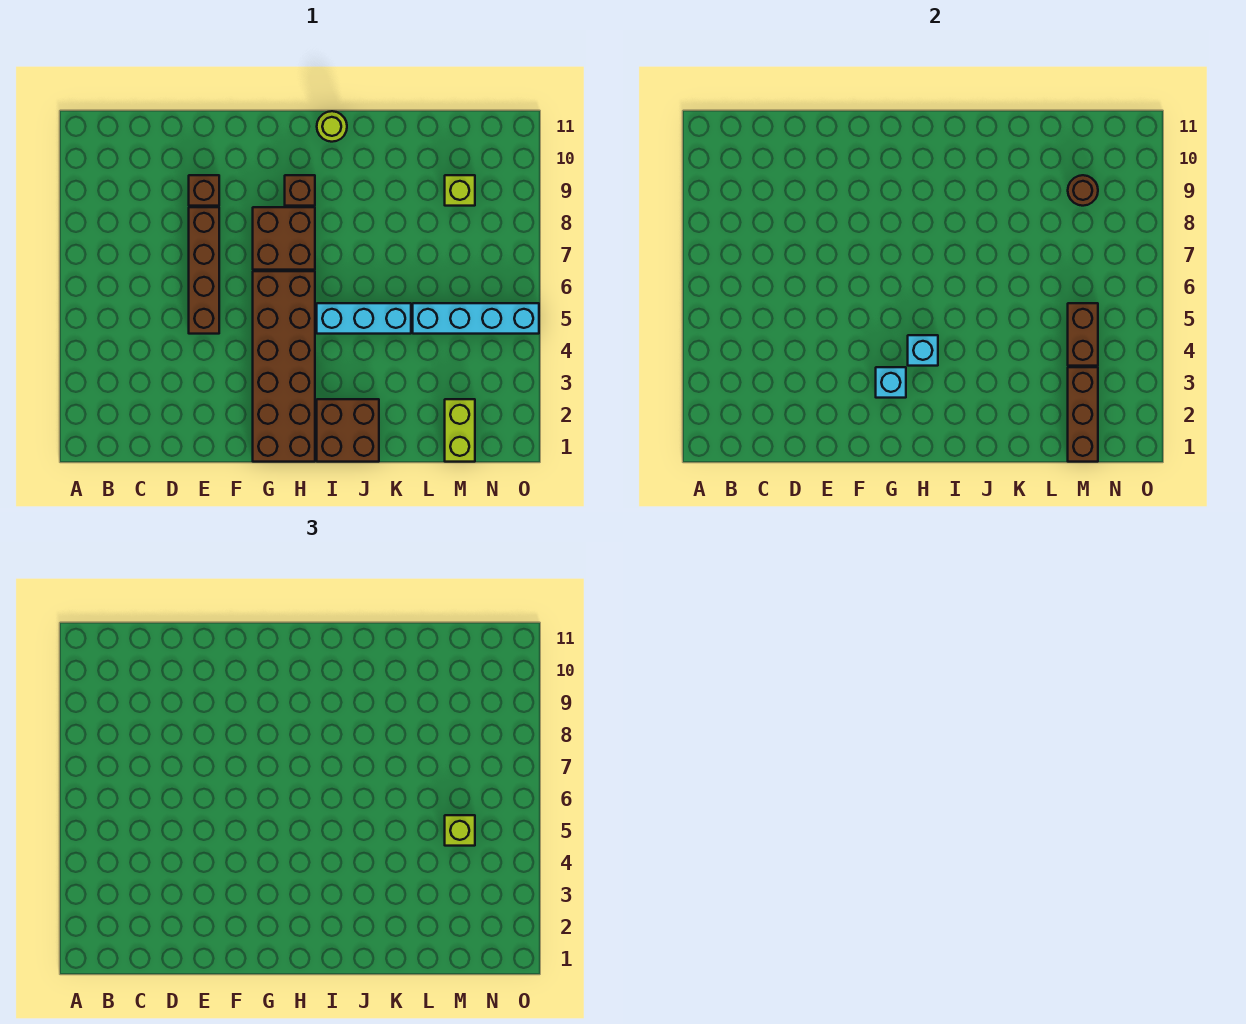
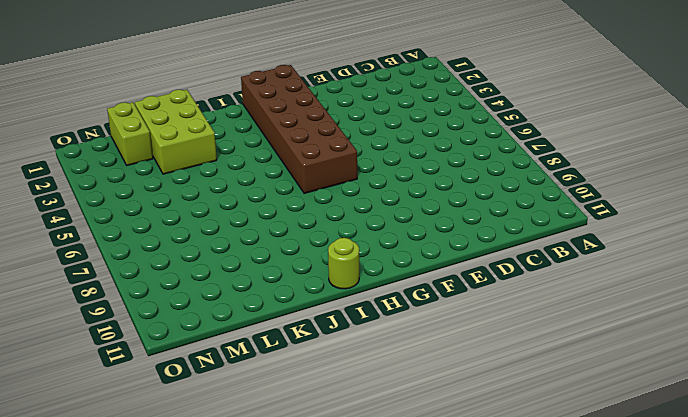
lime 2x3 brick [135,90,217,174] -> none
none -> brown 1x4 brick [189,207,219,334]
none -> brown 1x1 brick [189,175,219,206]
none -> brown 2x2 brick [253,207,315,270]

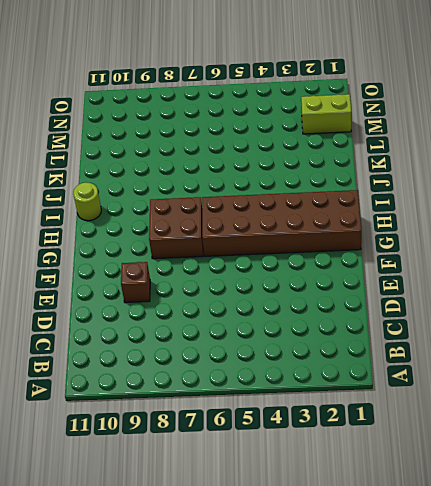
none -> brown 1x4 brick [189,207,219,334]
none -> brown 1x1 brick [285,175,315,206]
none -> brown 2x2 brick [317,399,379,462]

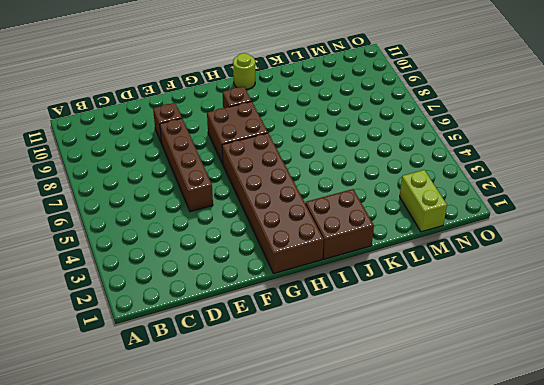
none -> cyan 1x3 brick [317,303,411,334]
none -> cyan 1x4 brick [413,303,539,334]
none -> lime 1x1 brick [445,175,475,206]

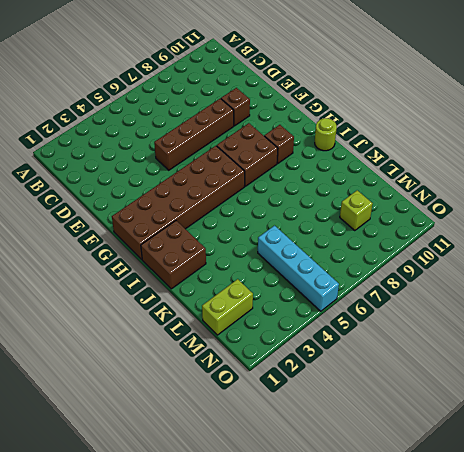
none -> cyan 1x3 brick [317,303,411,334]
none -> cyan 1x1 brick [876,367,906,398]
none -> cyan 1x1 brick [908,335,938,366]

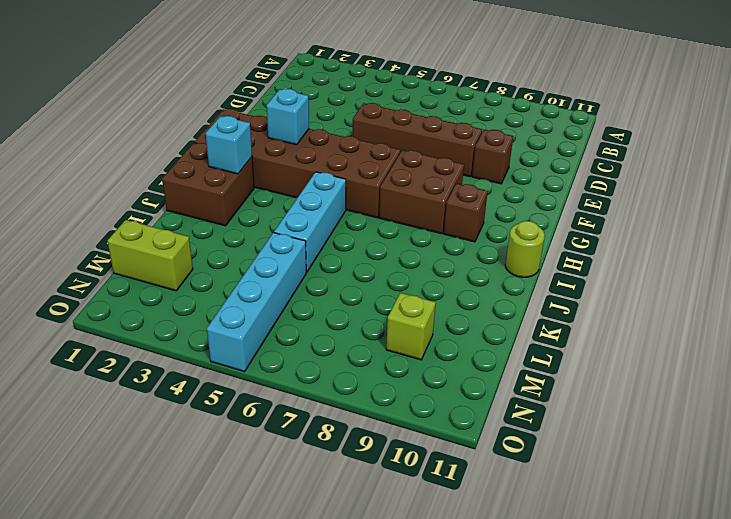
cyan 1x1 brick [205,116,252,174] -> cyan 1x1 brick moved to [908,335,938,366]
none -> brown 1x3 brick [1068,367,1098,462]
none -> brown 1x2 brick [1068,303,1098,366]
none -> brown 1x1 round brick [1068,175,1098,206]

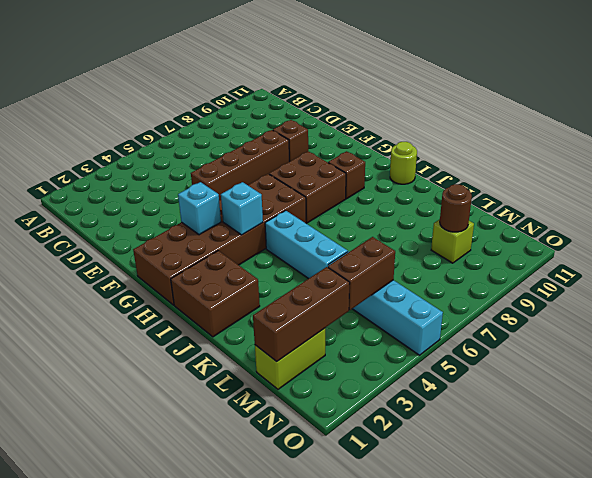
none -> lime 1x1 brick [445,815,475,846]

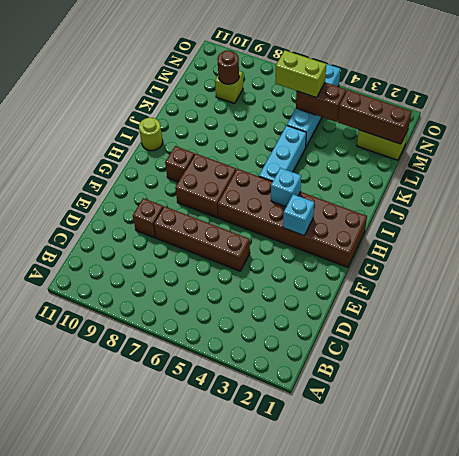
lime 1x2 brick [275,51,326,98] -> lime 1x1 brick [445,815,475,846]
none -> brown 2x2 brick [317,399,379,462]

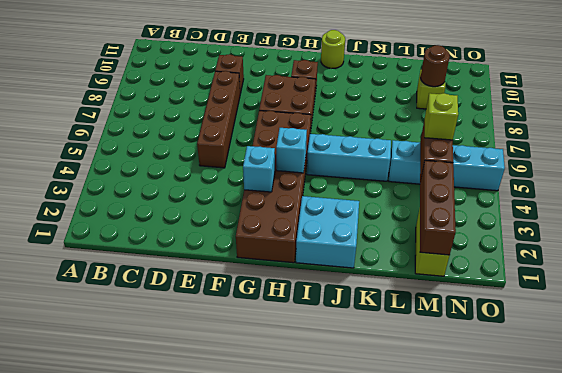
cyan 2x2 brick [296,196,359,268] -> brown 2x2 brick [317,399,379,462]

